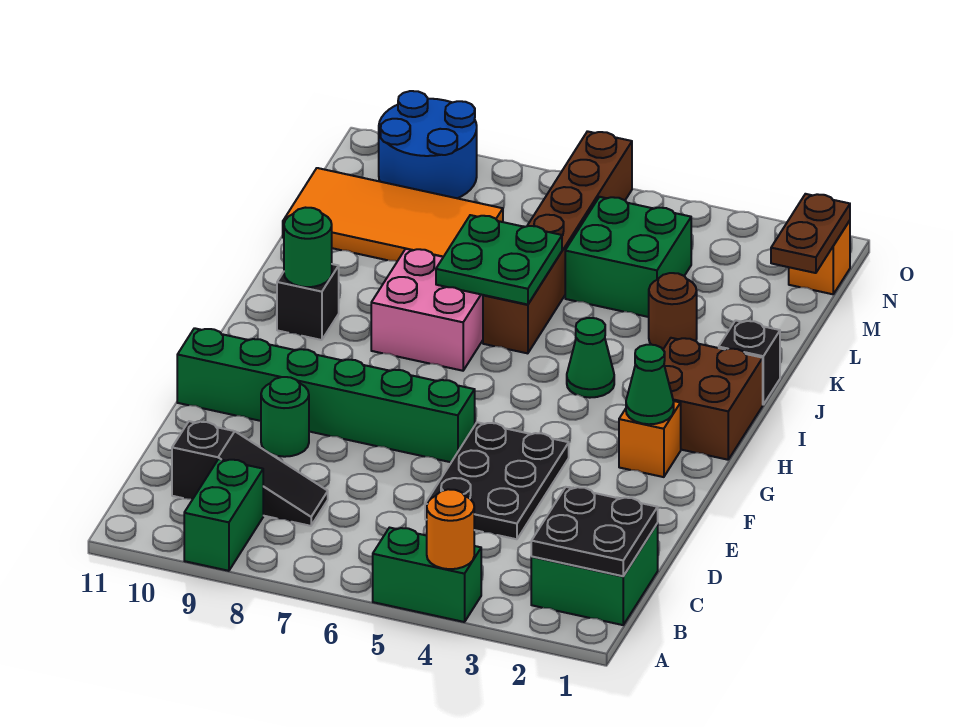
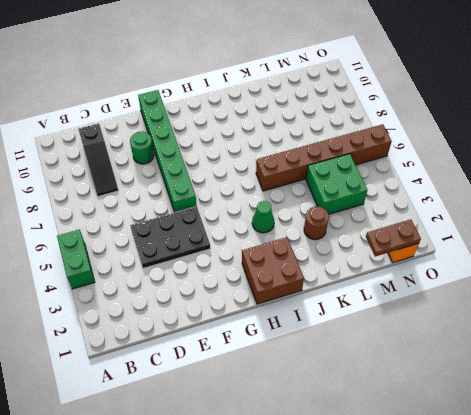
none -> green 1x2 brick [184,459,263,571]
none -> green 2x2 brick [531,523,658,625]
none -> orange 1x1 brick [619,401,681,477]

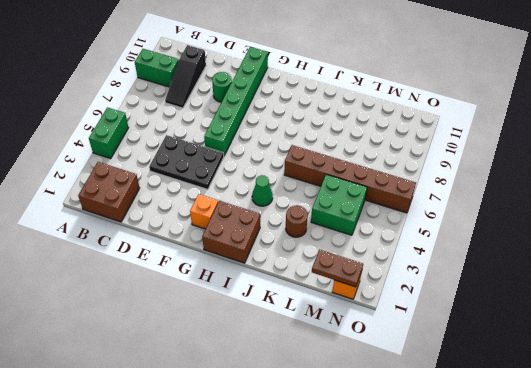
brown 2x2 brick [78,162,140,222] -> green 2x2 brick [531,523,658,625]
none -> pink 2x2 brick [371,249,483,371]
none -> black 1x1 brick [277,264,339,340]
none -> black 1x1 brick [719,320,780,404]

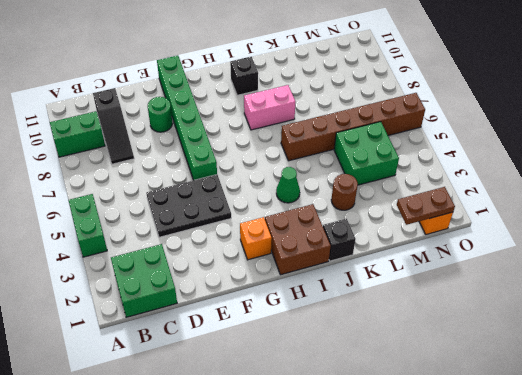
pink 1x2 brick [244,85,295,130] -> pink 2x2 brick [371,249,483,371]
none -> orange 2x4 tile [283,168,503,261]
none -> blue 2x2 round brick [379,91,477,198]
none -> orange 1x1 round brick [427,489,474,569]

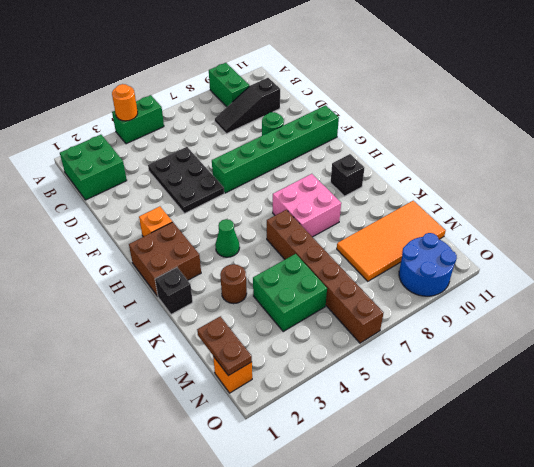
none -> black 2x2 plate [531,487,658,576]
none -> green 1x1 cone [626,345,674,424]
none -> green 1x1 round brick [284,208,332,287]

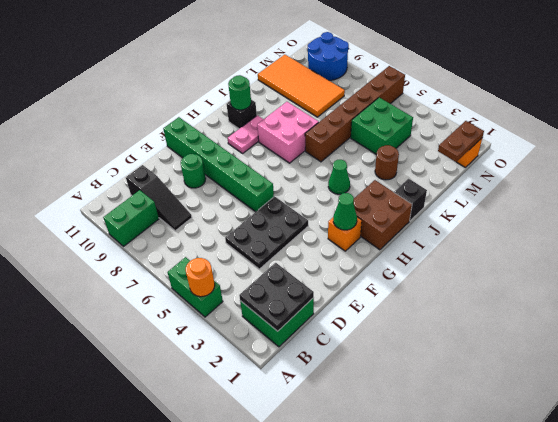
pink 1x2 plate [228,115,263,153] -> none
none -> green 2x2 plate [436,215,562,305]

